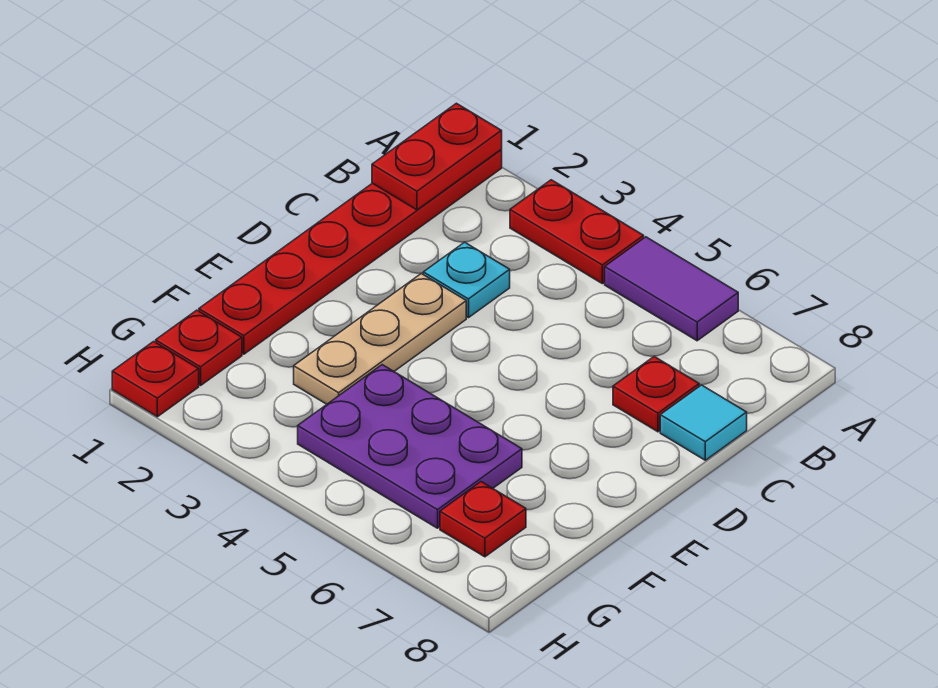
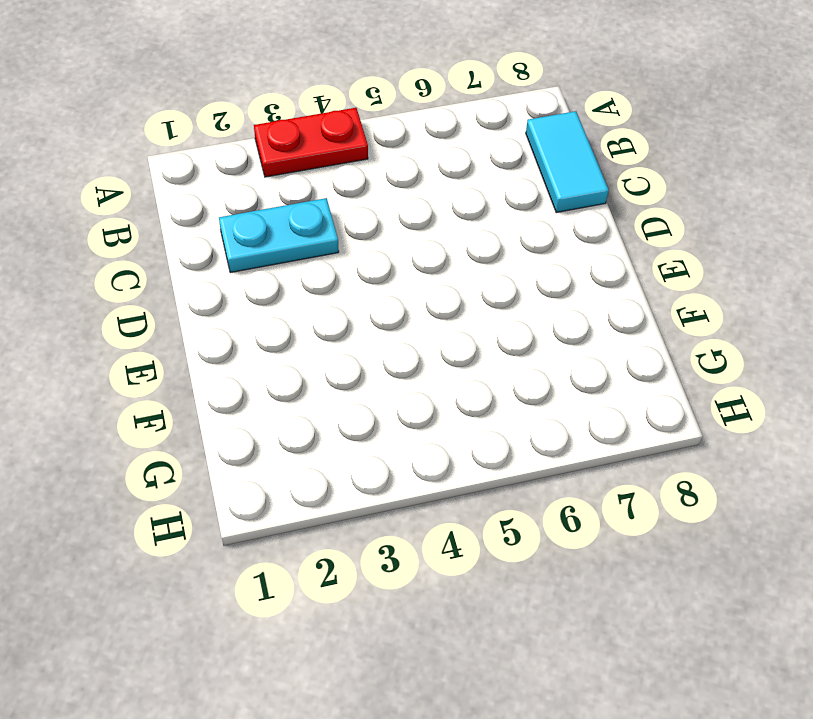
cyan 1x2 tile [526,111,609,213] -> cyan 1x1 tile [660,385,747,460]
cyan 1x2 plate [219,198,339,273] -> cyan 1x1 plate [423,242,510,318]
none -> red 1x6 plate [199,150,502,354]
none -> purple 1x2 tile [605,237,738,341]
none -> red 1x1 plate [613,357,699,432]

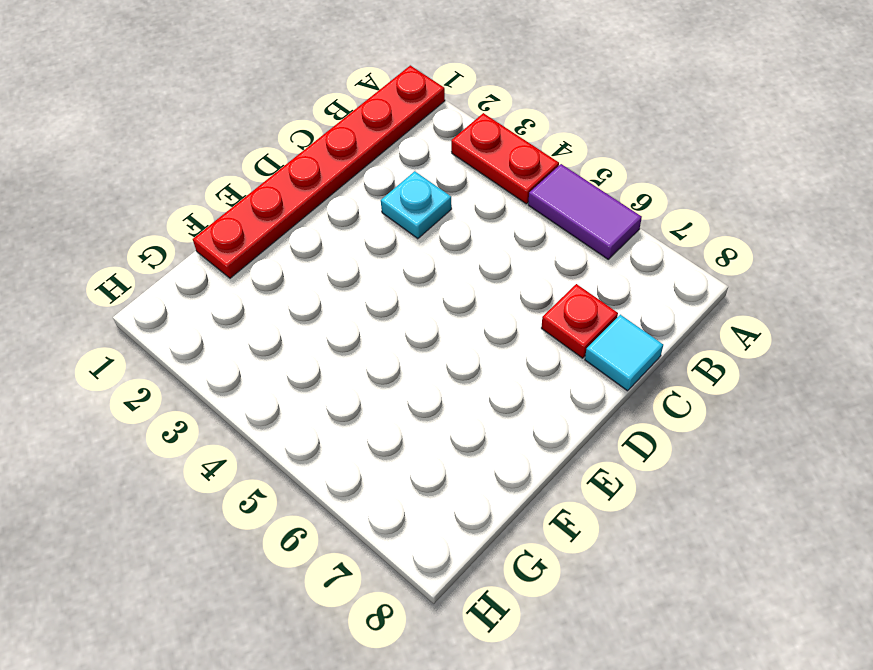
none -> tan 1x3 plate [294,274,466,404]
none -> purple 2x3 plate [298,365,522,528]
none -> red 1x1 plate [156,310,242,385]

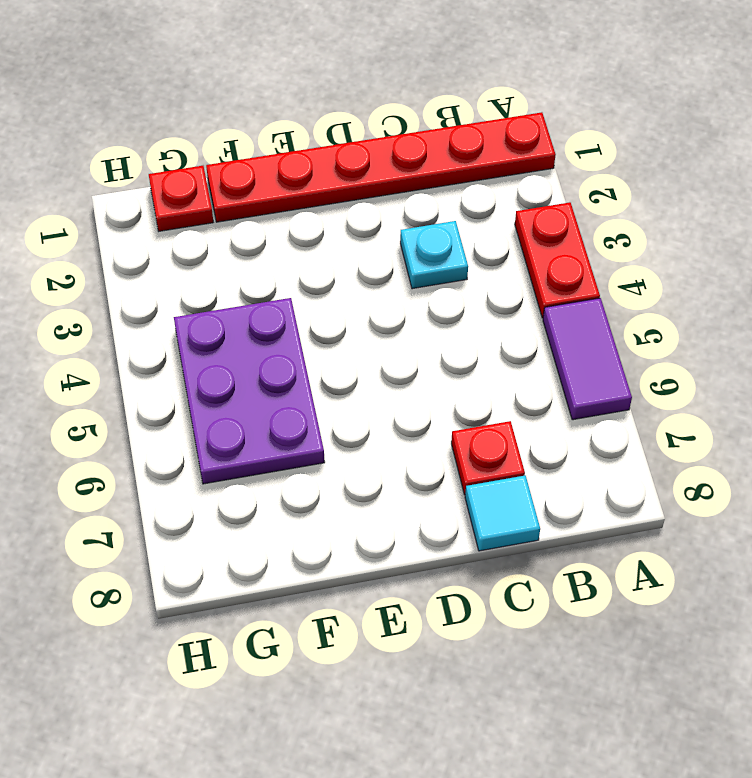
none -> tan 1x3 plate [294,274,466,404]
none -> red 1x1 plate [440,482,526,557]
none -> red 1x1 plate [112,342,199,417]

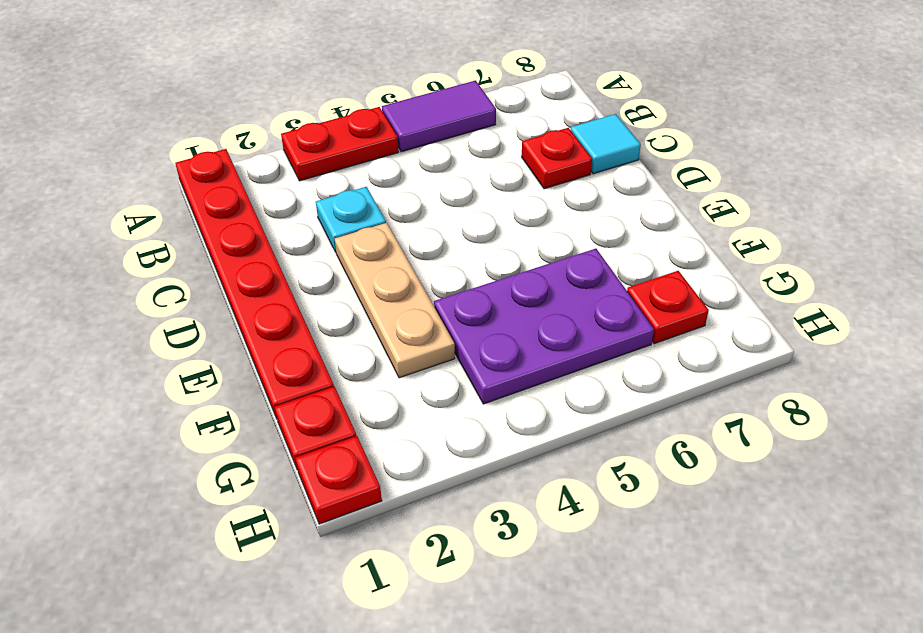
none -> red 1x2 plate [372,103,502,210]

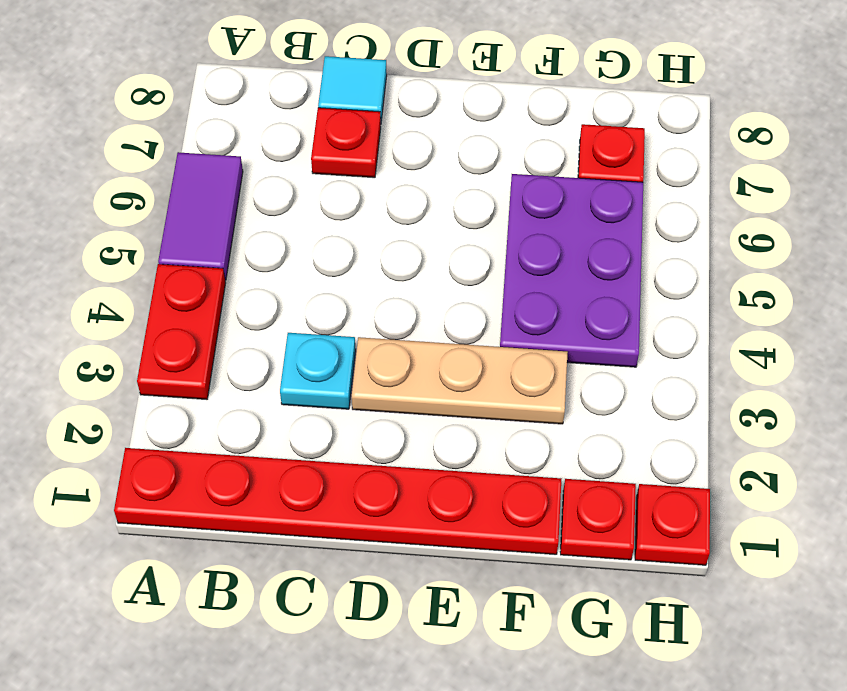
none -> red 1x2 plate [372,103,502,210]

